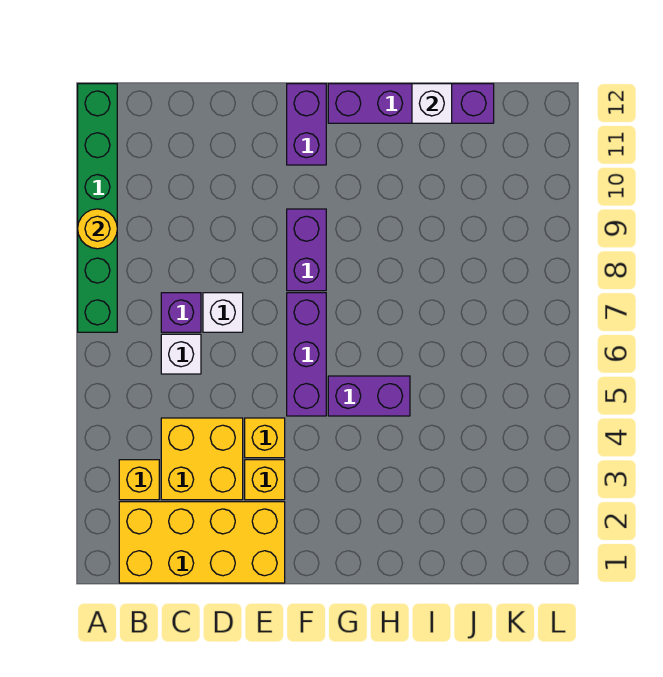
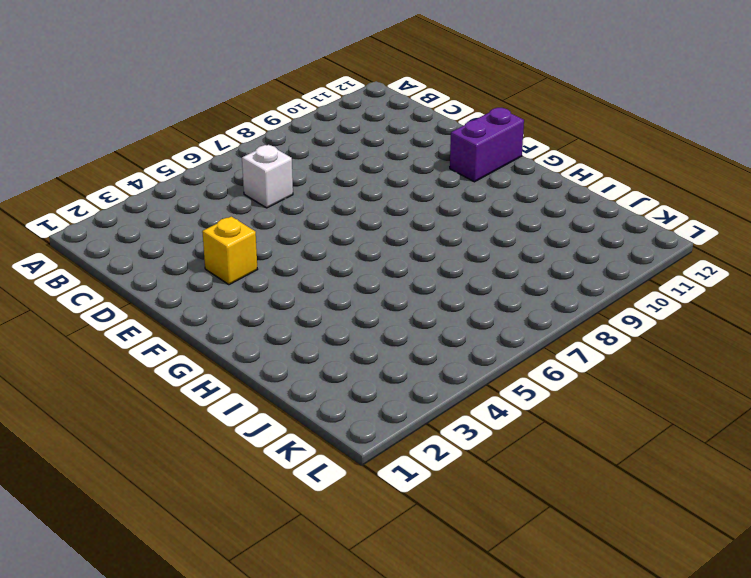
none -> green 1x6 brick [78,84,117,332]
none -> yellow 2x4 brick [119,502,285,583]
none -> yellow 1x1 brick [119,460,159,500]

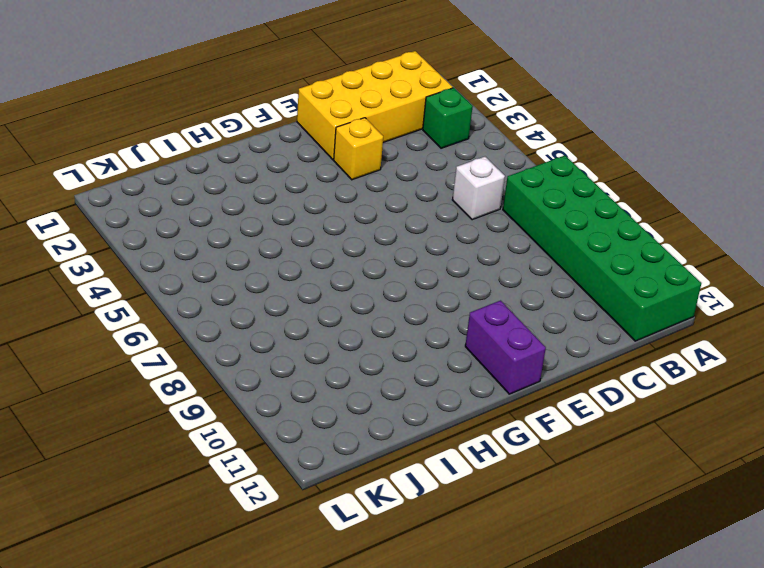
green 2x6 brick [503,156,701,341] -> green 1x6 brick [78,84,117,332]
green 1x1 brick [423,88,473,148] -> yellow 1x1 brick [119,460,159,500]
none -> yellow 2x2 brick [161,418,243,500]
none -> purple 1x1 brick [161,293,201,332]
none -> white 1x1 brick [203,293,243,332]

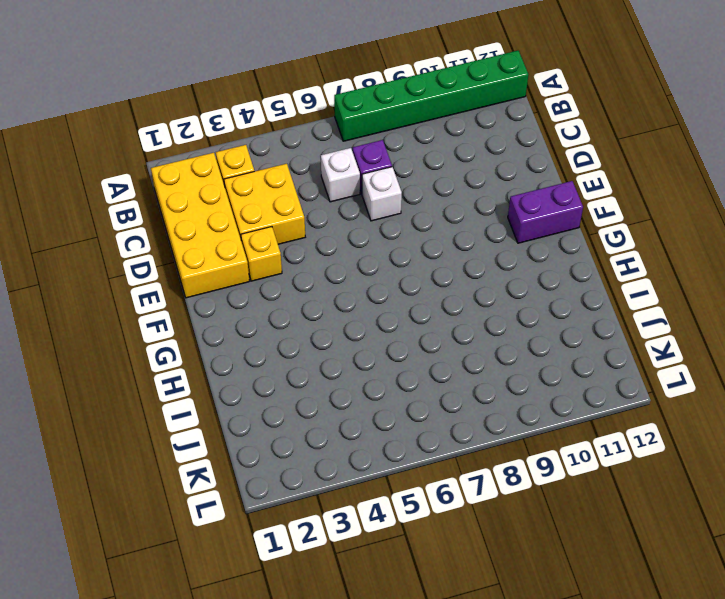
none -> yellow 1x1 brick [245,418,285,458]
none -> purple 1x3 brick [287,293,326,416]
none -> purple 1x2 brick [287,209,326,291]

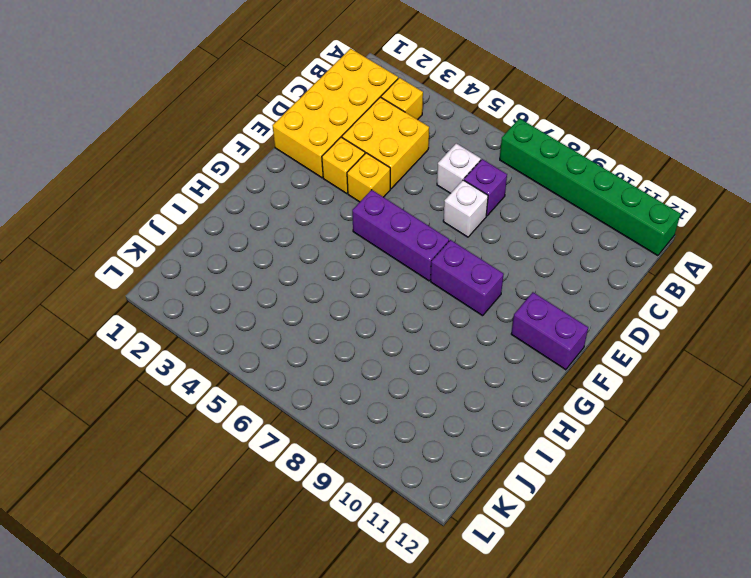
none -> purple 1x2 brick [328,376,410,416]
none -> purple 1x4 brick [328,84,494,123]
none -> yellow 1x1 round brick [78,209,117,249]

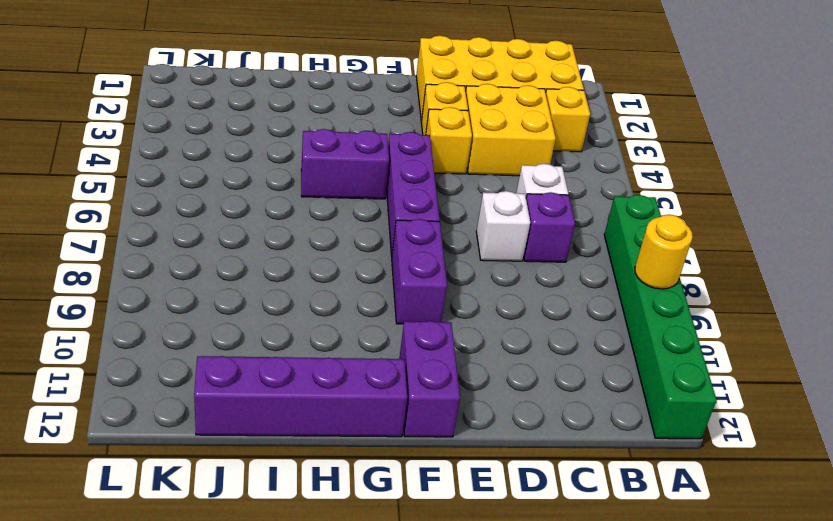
none -> white 1x1 brick [412,84,452,123]

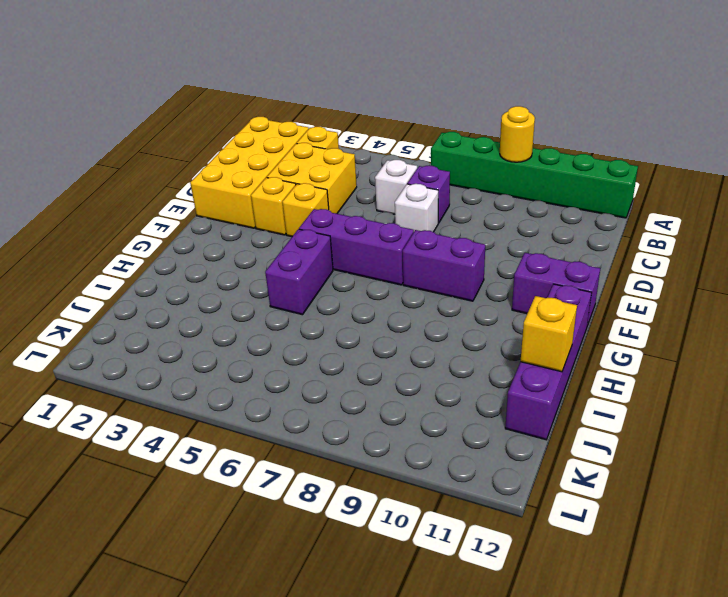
yellow 1x1 brick [521,296,577,372] -> white 1x1 brick [412,84,452,123]

